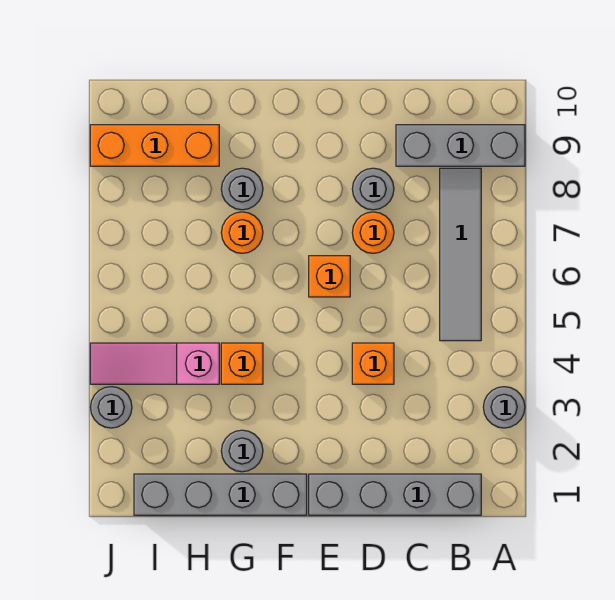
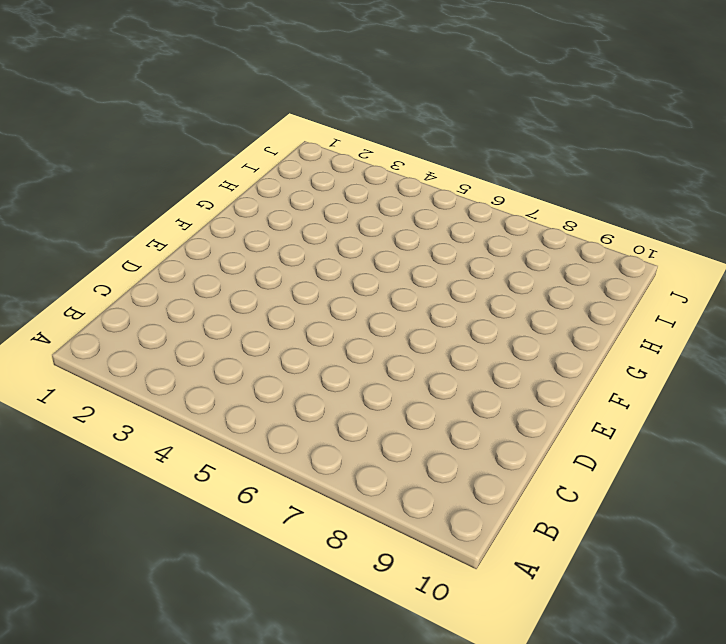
none -> grey 1x1 round brick [483,387,525,428]
none -> grey 1x3 brick [396,125,525,166]
none -> grey 1x4 brick [309,474,481,515]

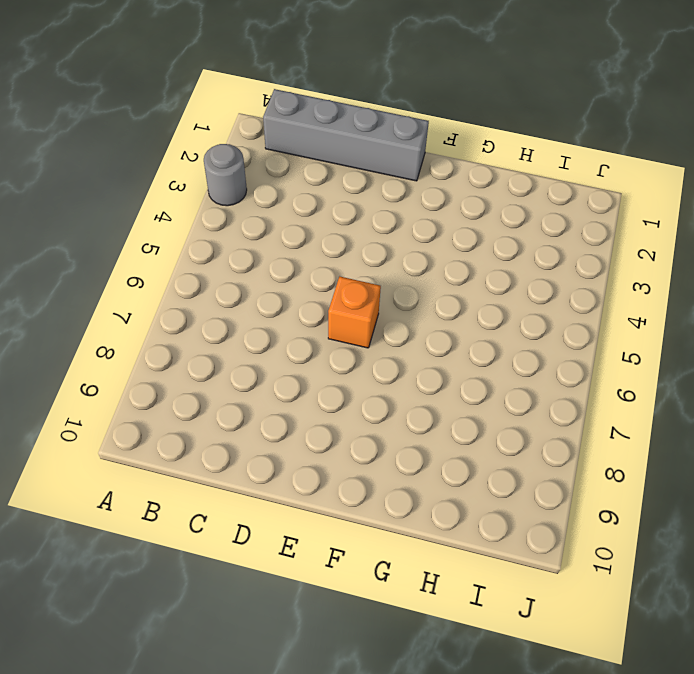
none -> grey 1x3 brick [396,125,525,166]
none -> grey 1x4 tile [440,168,481,341]
none -> orange 1x1 brick [352,343,394,384]

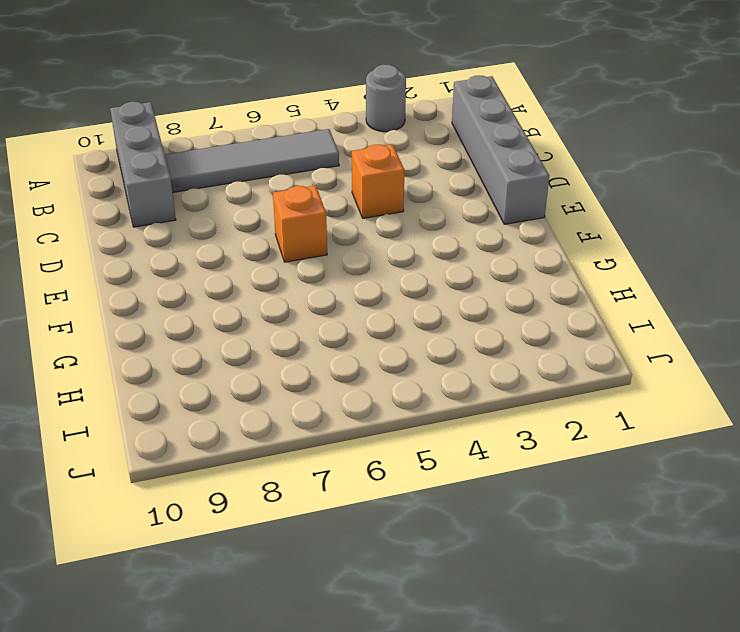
none -> orange 1x1 round brick [352,212,394,253]
none -> grey 1x1 round brick [352,168,394,210]
none -> grey 1x4 brick [134,474,307,515]

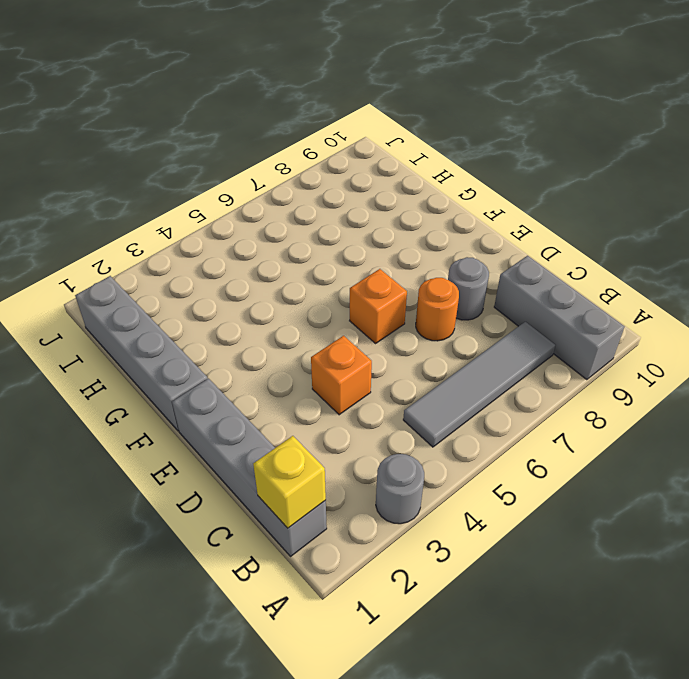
yellow 1x1 brick [253,436,326,528] -> none
none -> grey 1x1 round brick [221,430,263,472]
none -> orange 1x1 brick [221,343,263,384]
none -> orange 1x1 round brick [221,212,263,253]

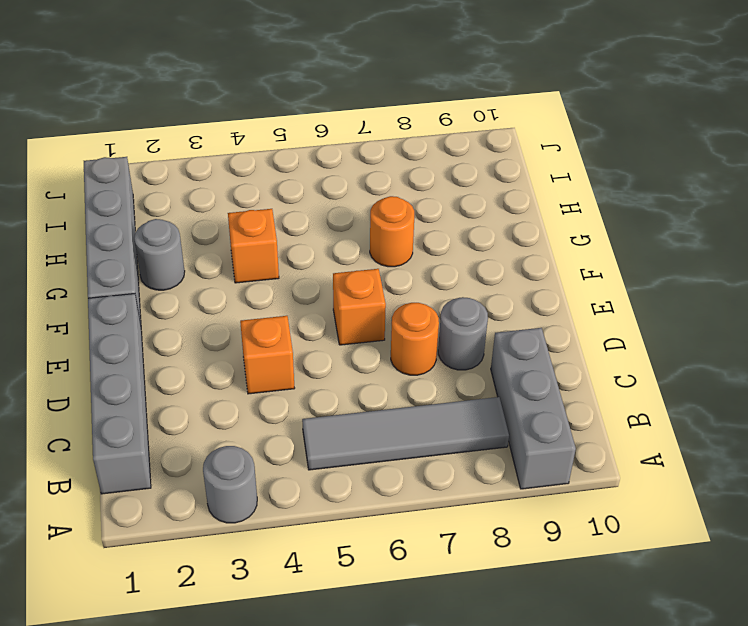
none -> grey 1x1 round brick [221,168,263,210]
none -> pink 1x3 slope [90,343,219,384]
none -> orange 1x3 brick [90,125,219,166]

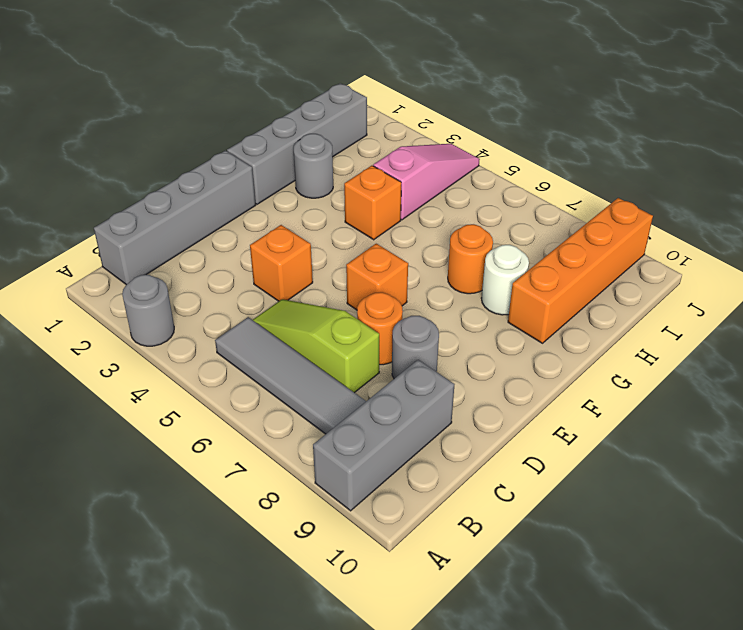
lime 1x3 slope [253,299,379,393] -> none
white 1x1 round brick [481,245,529,315] -> grey 1x1 round brick [221,168,263,210]
orange 1x4 brick [508,198,653,343] -> orange 1x3 brick [90,125,219,166]
none -> grey 1x1 round brick [90,387,132,428]

